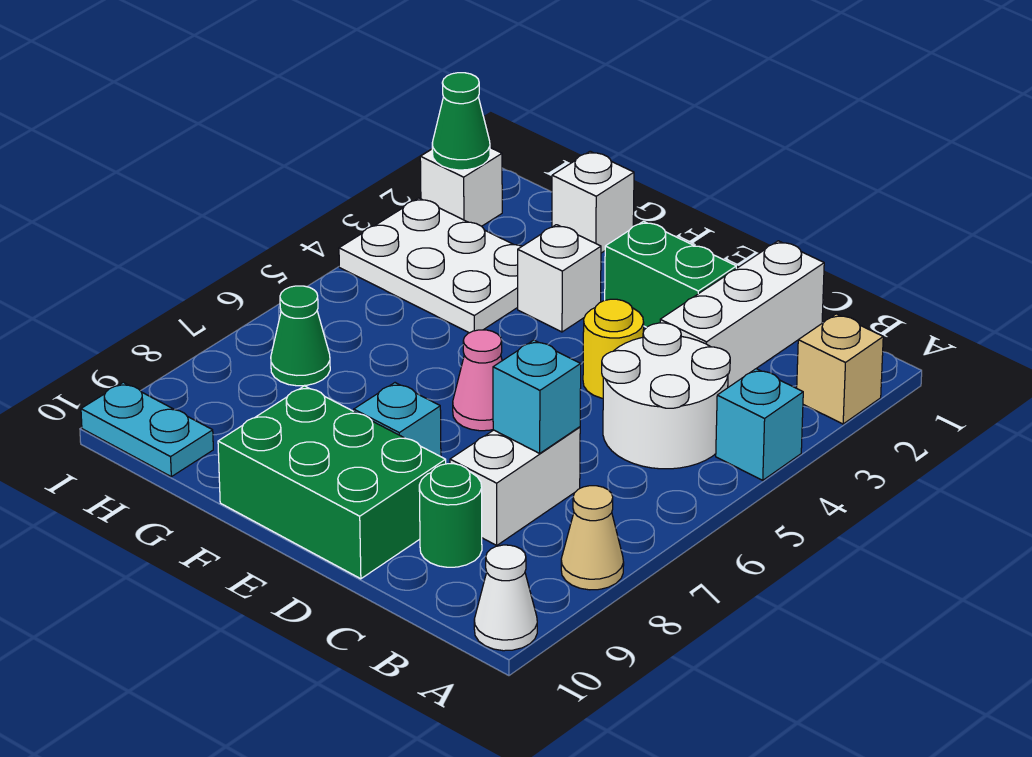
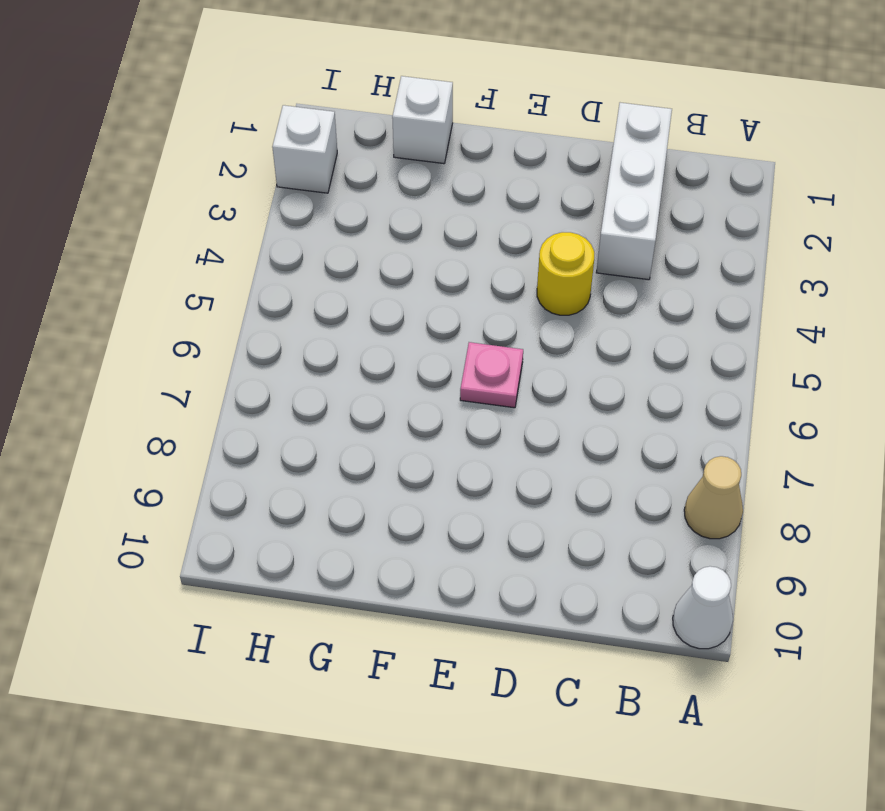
pink 1x1 plate [460,342,523,408] -> pink 1x1 cone [453,330,502,431]
none -> tan 1x1 brick [797,314,883,424]
none -> cyan 1x1 brick [716,369,803,480]
none -> white 2x2 round brick [602,323,730,469]

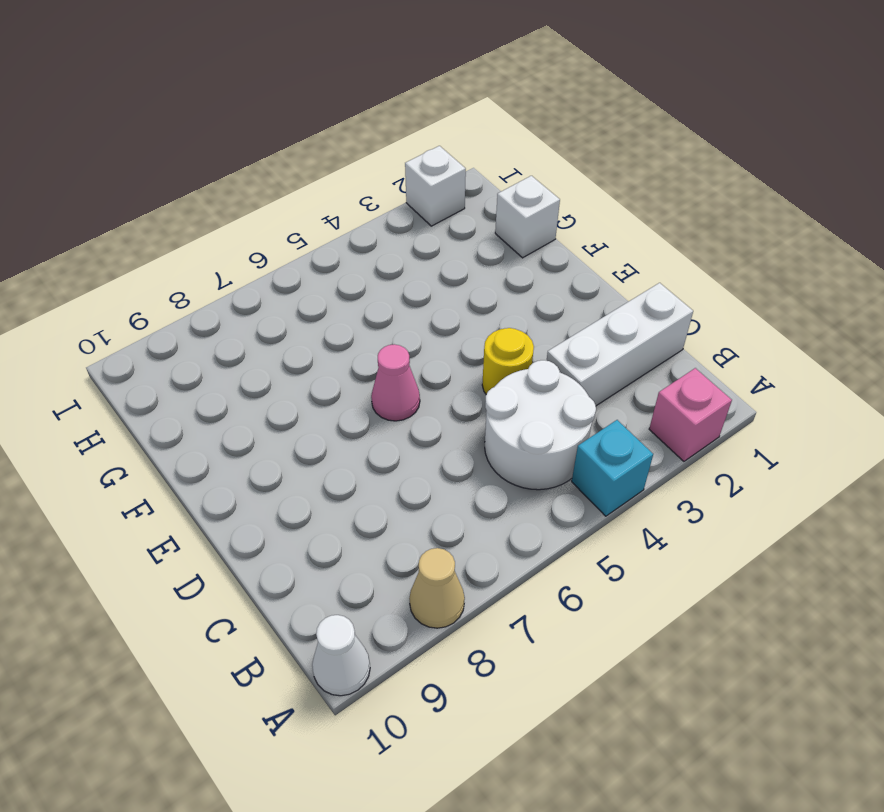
pink 1x1 brick [649,368,732,461] -> tan 1x1 brick [797,314,883,424]
none -> white 1x2 brick [450,427,580,545]
none -> green 1x1 round brick [419,464,482,567]
none -> green 1x2 brick [605,221,736,327]

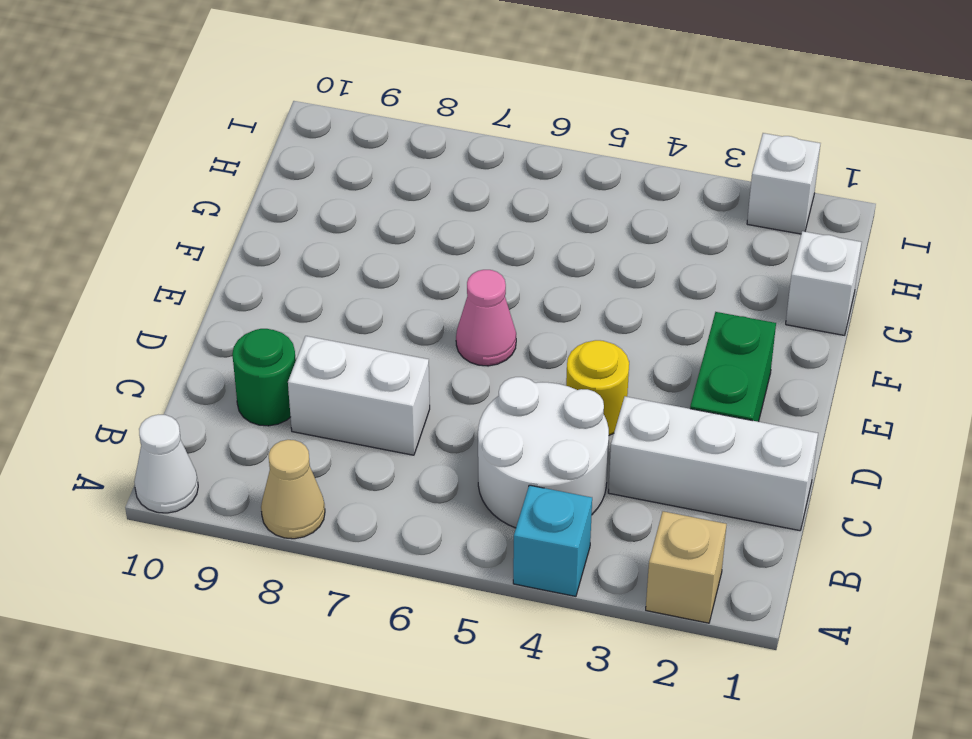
none -> green 2x3 brick [218,386,446,579]
none -> cyan 1x1 brick [354,383,441,457]
none -> white 1x1 brick [518,225,601,332]

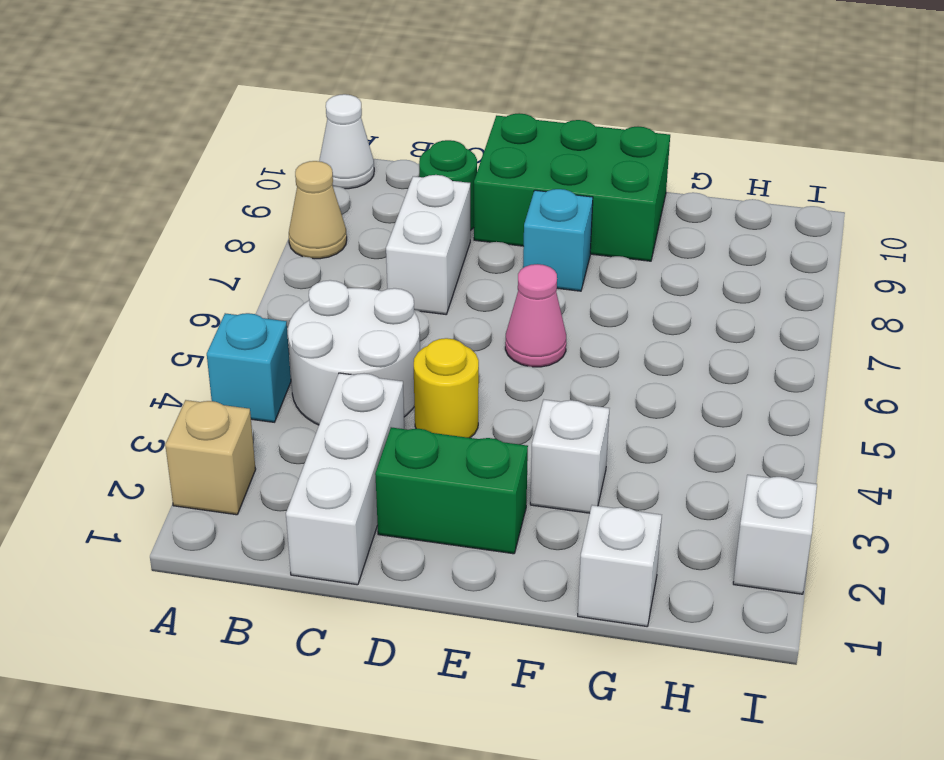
none -> white 2x3 plate [339,198,522,333]
none -> green 1x1 cone [271,286,330,386]
none -> cyan 1x2 plate [81,382,213,477]

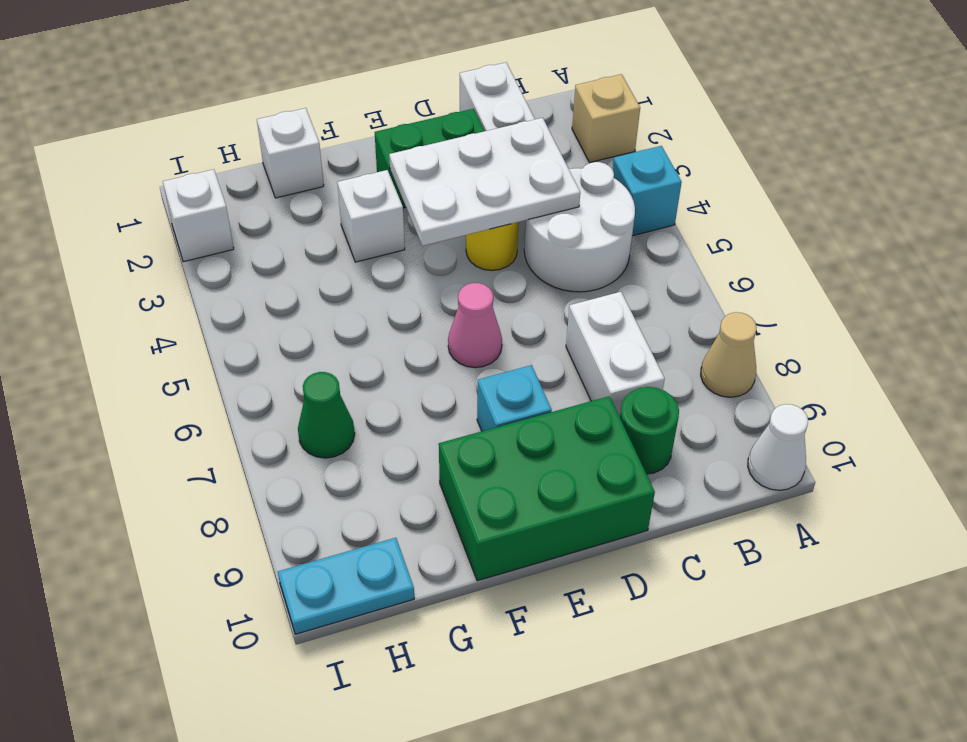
white 2x3 plate [389,118,580,246] -> white 2x3 plate moved to [339,198,522,333]
none -> cyan 1x1 brick [493,340,581,453]
none -> green 1x1 cone [432,73,490,170]

